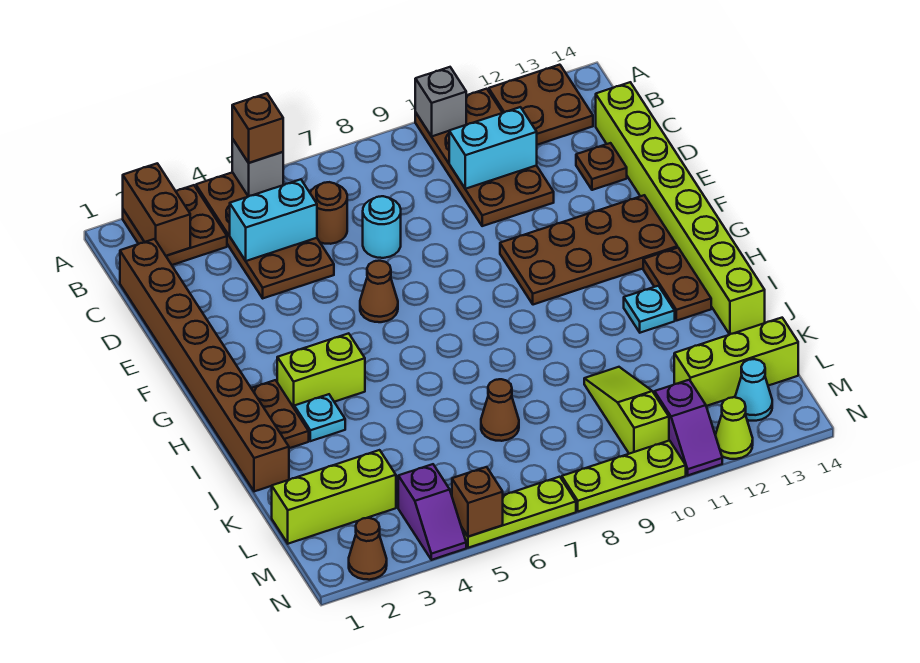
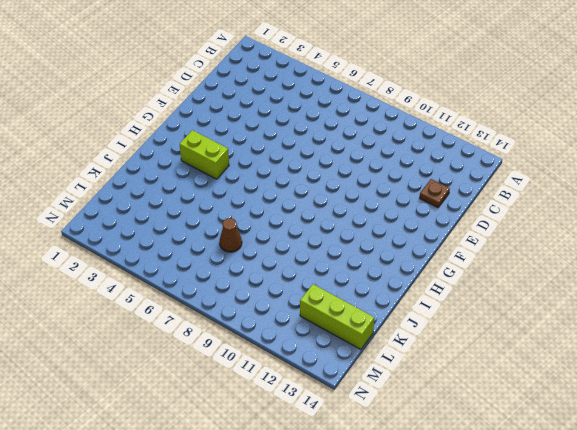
none -> brown 2x2 plate [123,185,227,265]
none -> brown 2x4 plate [196,172,334,298]
none -> brown 2x4 plate [415,89,554,226]
none -> brown 2x2 plate [489,65,593,145]

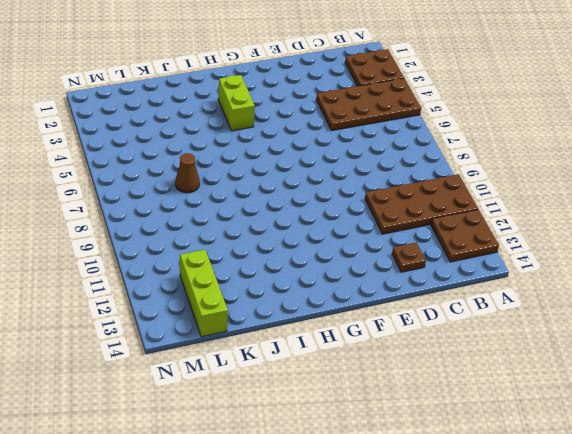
none -> brown 1x8 brick [120,239,289,491]
none -> brown 1x1 round brick [310,182,347,244]
none -> lime 1x8 brick [596,82,765,334]
none -> cyan 1x1 round brick [363,196,401,258]

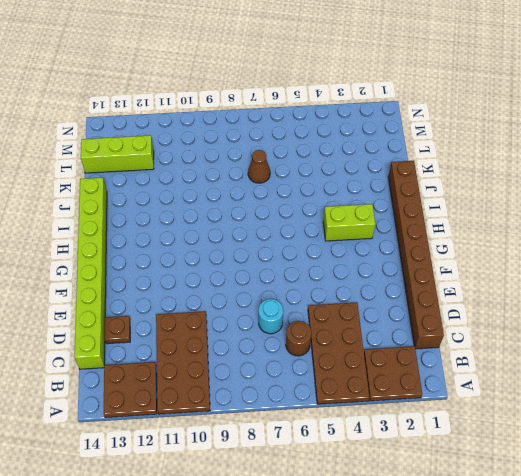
none -> brown 1x1 cone [360,261,398,322]
none -> brown 2x4 plate [500,195,677,305]
none -> brown 1x2 plate [251,380,309,448]
none -> brown 1x2 plate [643,248,711,321]

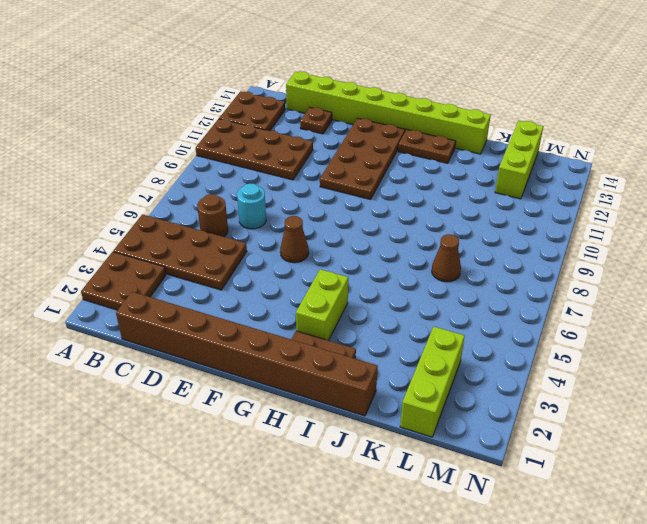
none -> cyan 1x1 plate [294,394,345,441]
none -> cyan 1x1 plate [624,286,675,333]
none -> lime 1x3 slope [584,367,669,454]
none -> purple 1x2 slope [398,464,466,560]

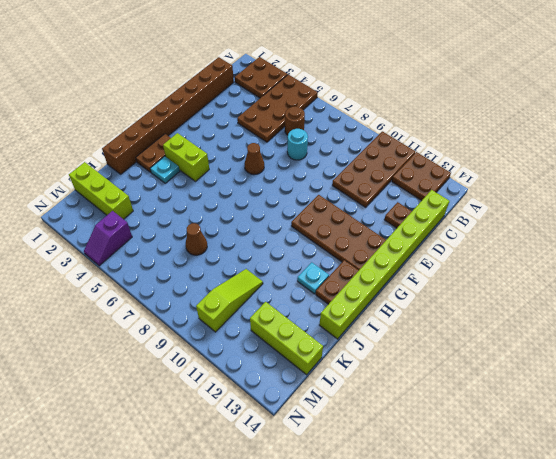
none -> purple 1x2 slope [655,380,722,475]
none -> cyan 1x1 cone [735,359,772,421]
none -> brown 1x1 cone [349,518,387,580]
none -> lime 1x3 plate [462,477,576,548]

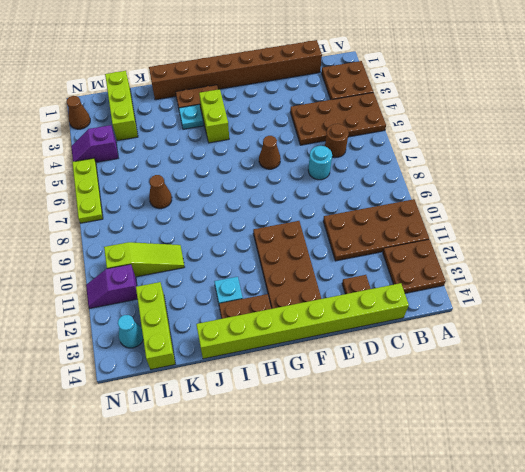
none -> lime 1x3 plate [562,441,686,512]
none -> lime 1x1 cone [715,397,753,459]
none -> brown 1x2 brick [123,163,190,256]
none -> grey 1x1 brick [232,139,283,196]

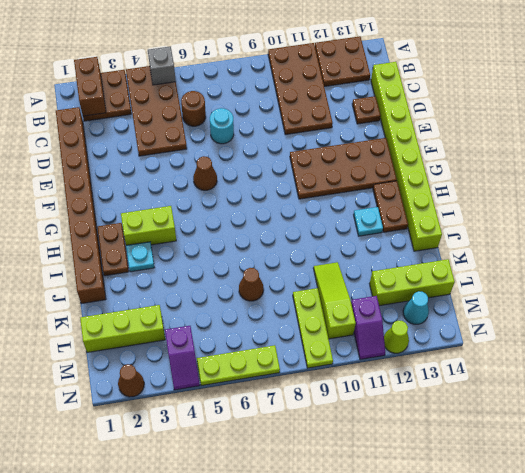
lime 1x3 plate [293,288,333,368] -> lime 1x3 plate turned to [562,441,686,512]
none -> grey 1x1 brick [415,67,466,136]
none -> cyan 1x2 brick [230,179,317,261]
none -> cyan 1x2 brick [449,107,537,189]
none -> brown 1x1 brick [452,467,503,537]

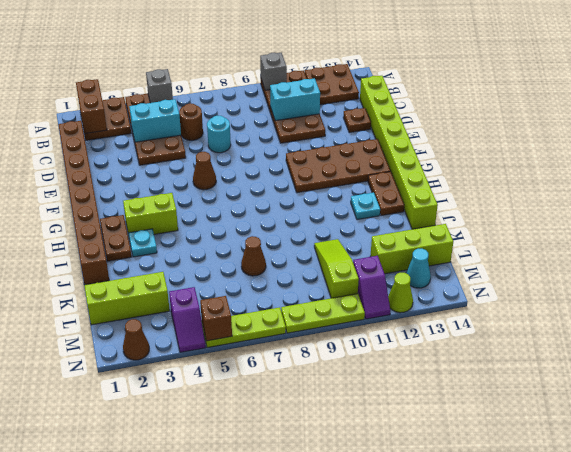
none -> brown 1x1 brick [232,93,283,163]

